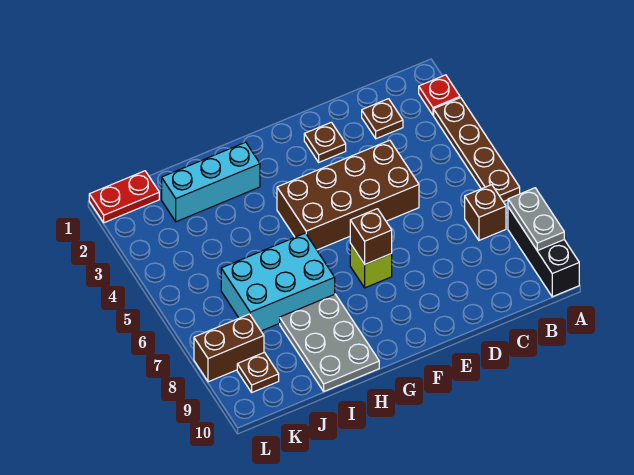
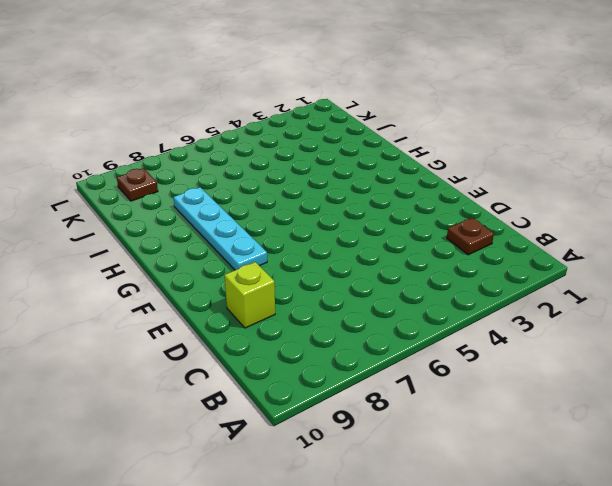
lime 1x1 brick [224,262,275,328] -> lime 1x1 brick moved to [350,244,392,288]
cyan 1x4 plate [173,187,267,270] -> grey 2x3 plate [280,294,379,391]
none -> red 1x1 plate [419,75,460,115]
none -> brown 1x4 plate [434,98,520,202]
none -> black 1x3 brick [508,207,579,297]

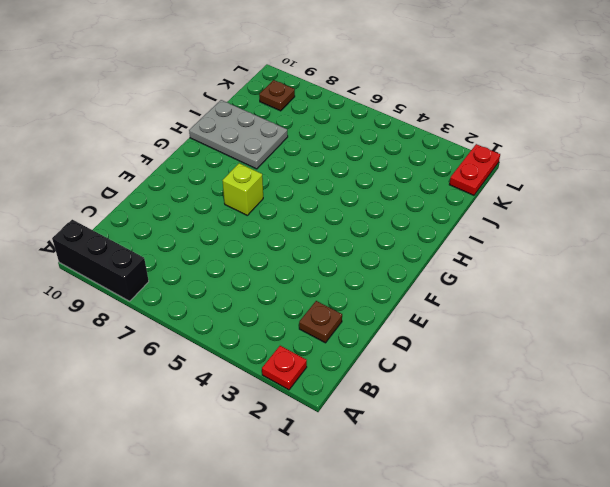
none -> brown 1x4 plate [434,98,520,202]
none -> brown 1x1 brick [465,185,506,240]
none -> brown 2x4 brick [277,140,419,250]

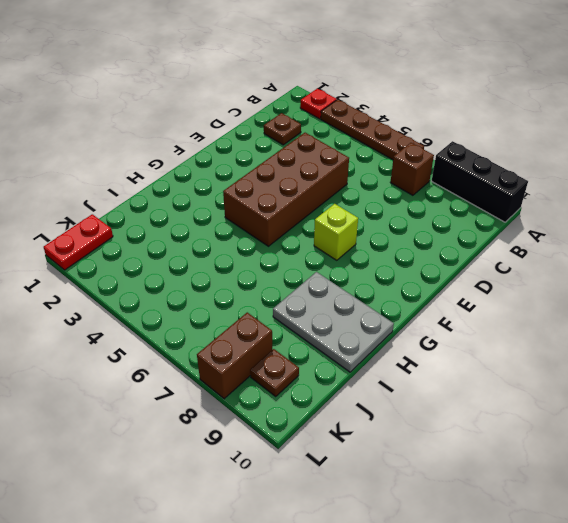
none -> brown 1x1 plate [304,122,346,162]
none -> cyan 1x3 brick [162,142,260,222]
none -> cyan 2x3 brick [221,233,335,331]

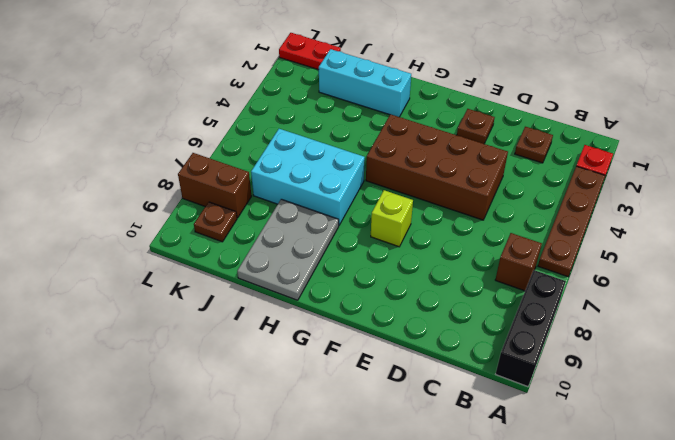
none -> grey 1x2 plate [508,188,564,251]
none -> brown 1x1 brick [350,209,392,264]

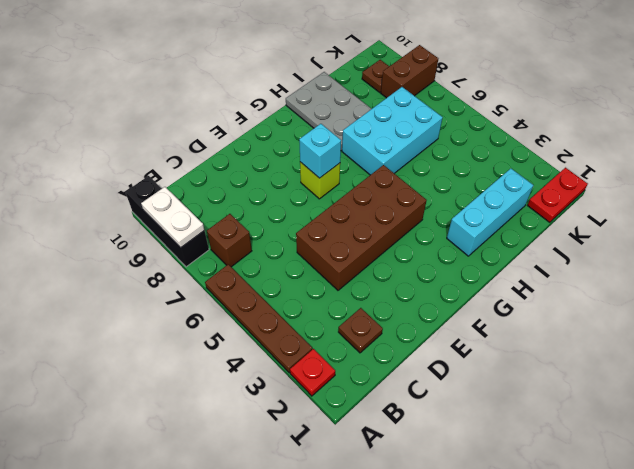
white 1x2 plate [141,187,204,248] -> grey 1x2 plate [508,188,564,251]
cyan 1x1 brick [299,124,341,178] -> brown 1x1 brick [350,209,392,264]
none -> brown 1x1 plate [304,122,346,162]

